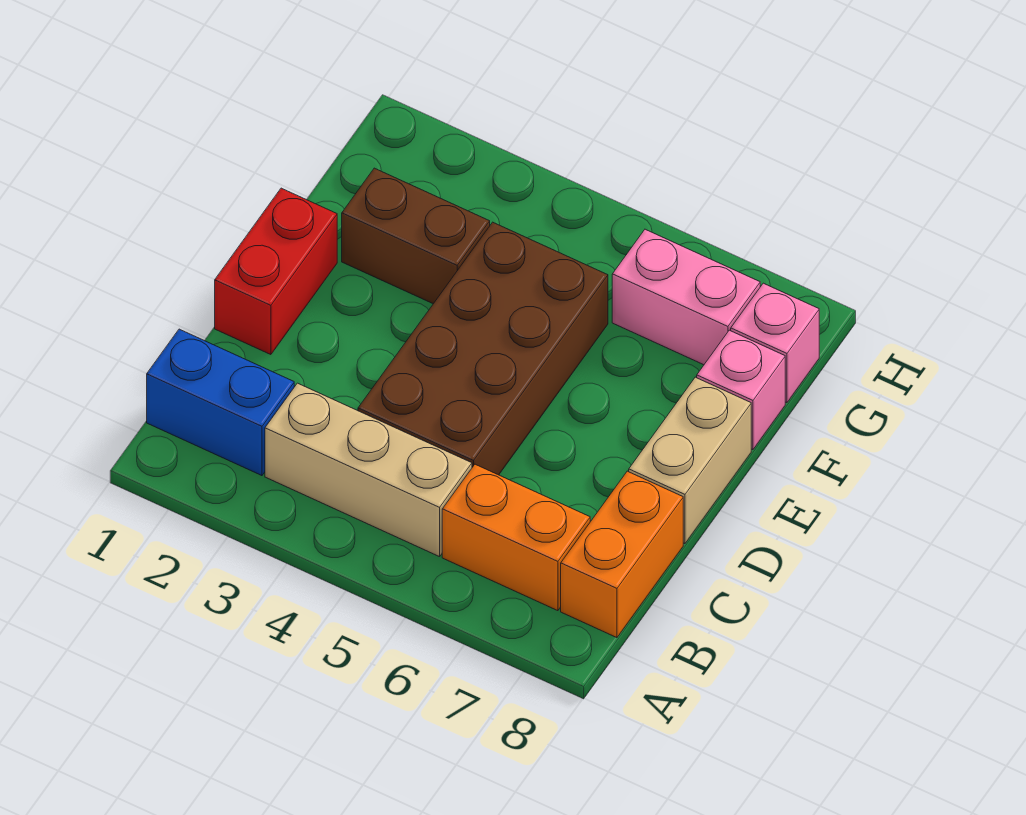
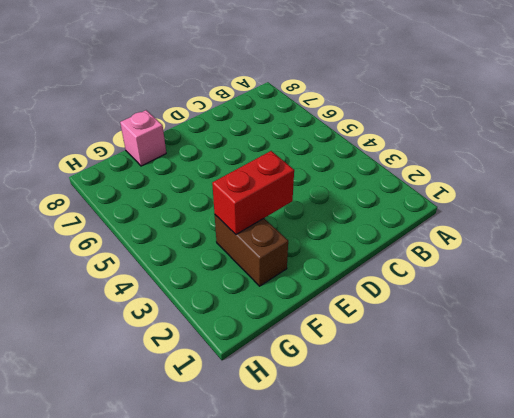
red 1x2 brick [212,151,294,234] -> red 1x2 brick moved to [215,188,337,355]
none -> blue 1x2 brick [147,329,294,476]
none -> tan 1x3 brick [265,383,472,557]

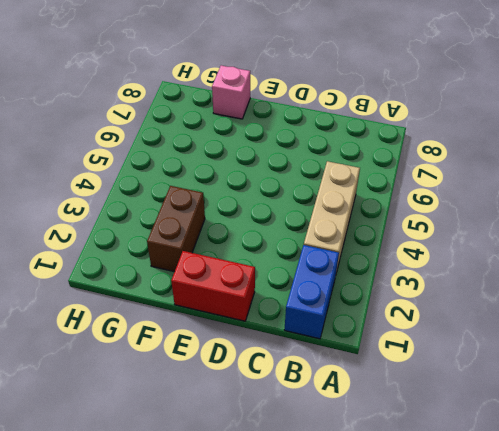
none -> orange 1x2 brick [442,464,590,611]
none -> orange 1x2 brick [561,471,683,638]

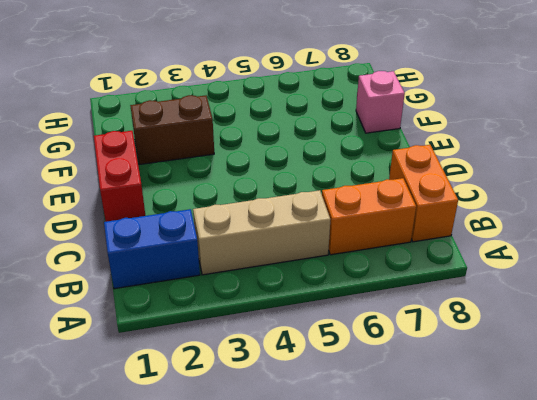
none -> brown 2x4 brick [358,222,608,475]
none -> tan 1x2 brick [629,377,751,544]

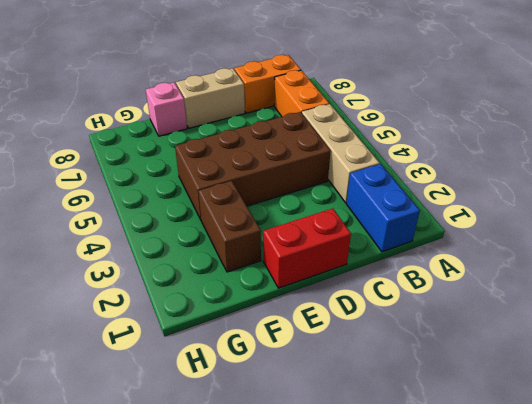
none -> pink 1x2 brick [612,229,760,365]
none -> pink 1x1 brick [731,283,819,403]

